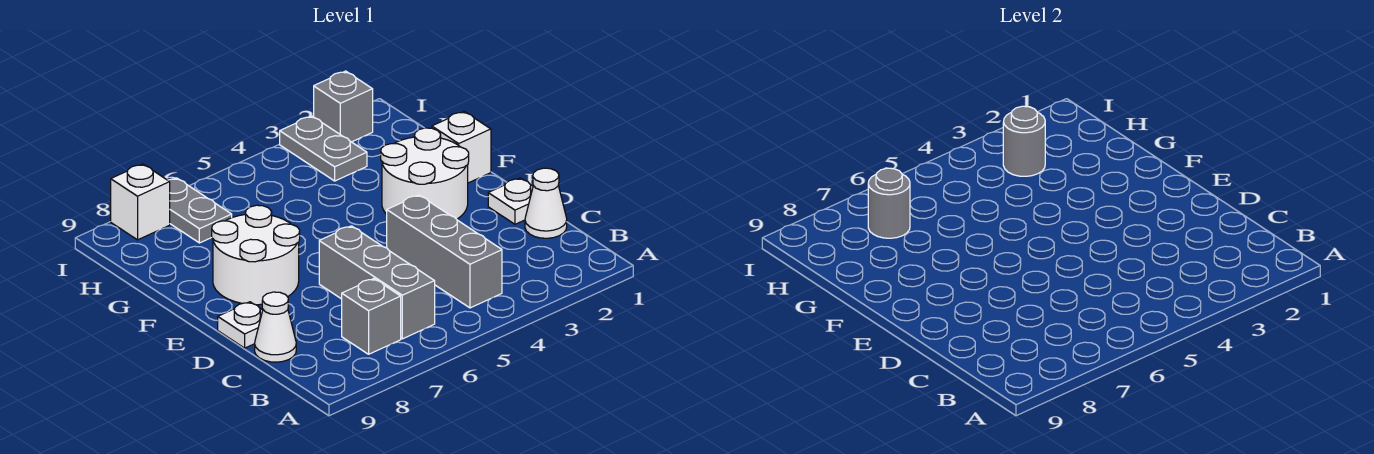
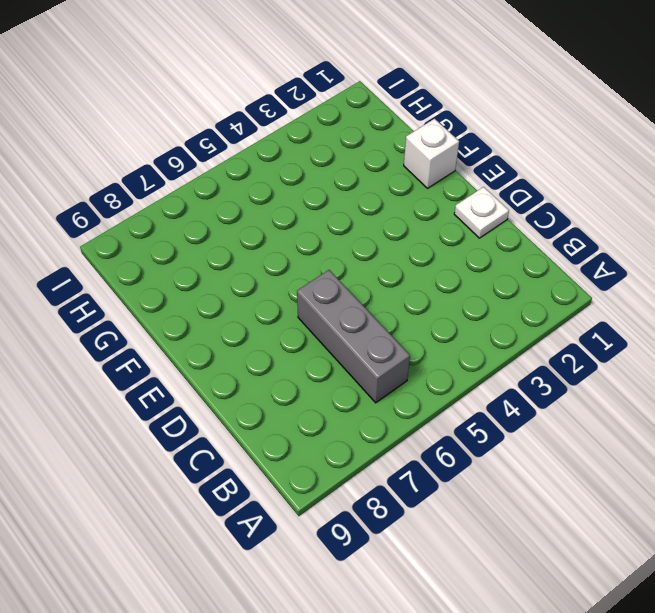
none -> grey 1x3 brick [387,195,502,308]
none -> grey 1x1 brick [342,279,401,354]
none -> white 1x1 cone [525,168,567,238]

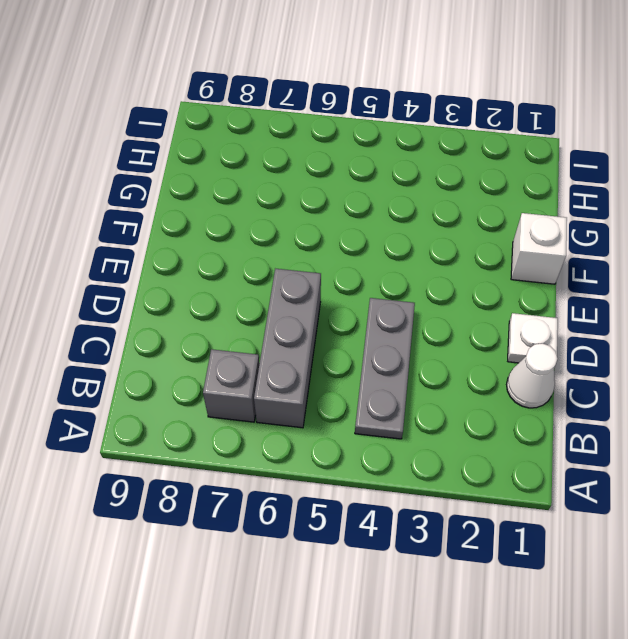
grey 1x3 plate [355,298,415,439] -> grey 1x3 brick [387,195,502,308]
none -> white 1x1 cone [255,292,296,362]
none -> white 1x1 plate [218,302,263,348]
none -> white 2x2 round brick [381,128,469,219]

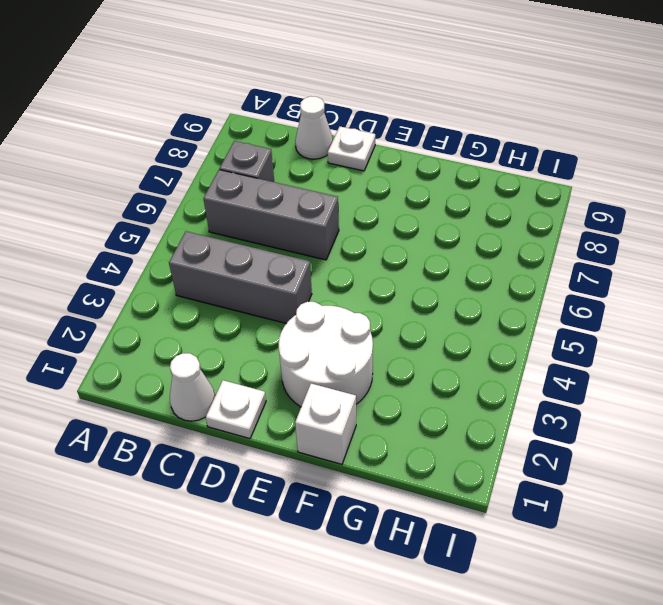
none -> white 2x2 round brick [212,205,300,305]
none -> grey 1x2 plate [280,116,367,181]
none -> grey 1x2 plate [168,178,232,243]

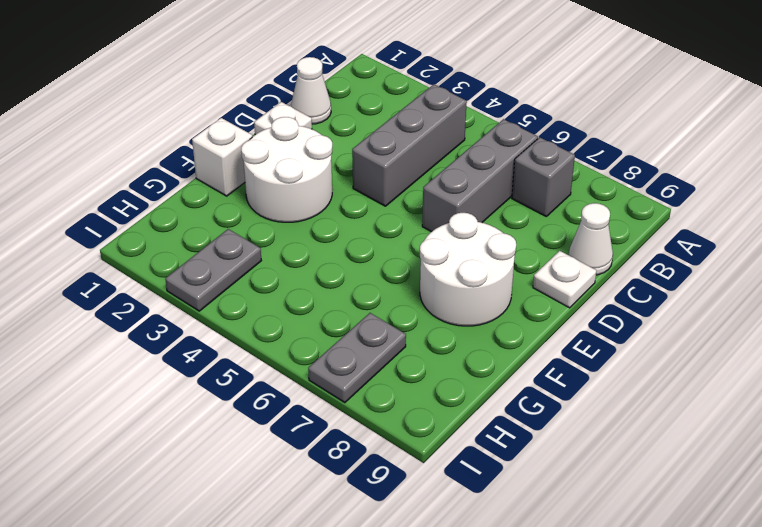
none -> grey 1x1 brick [314,71,373,142]
none -> white 1x1 brick [111,164,170,240]
none -> grey 1x1 round brick [1003,106,1045,176]

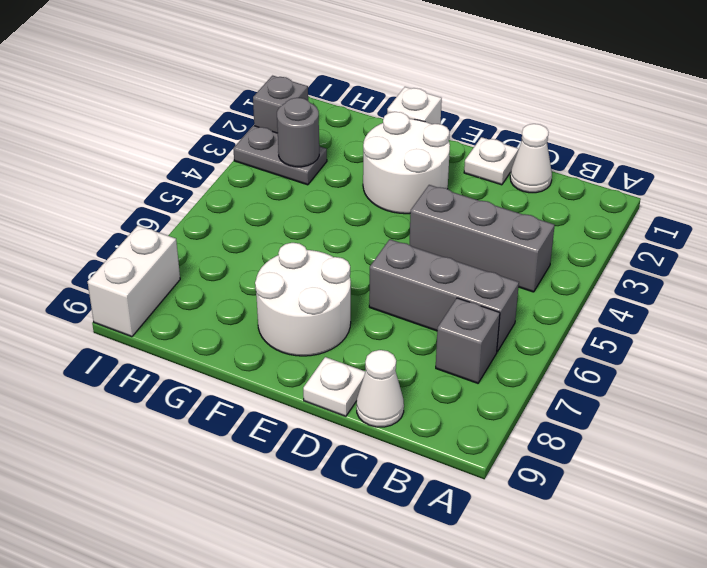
white 1x2 brick [88,226,180,337] -> white 1x1 brick [111,164,170,240]
none -> grey 1x2 plate [168,178,232,243]
none -> grey 1x1 round brick [868,168,910,238]

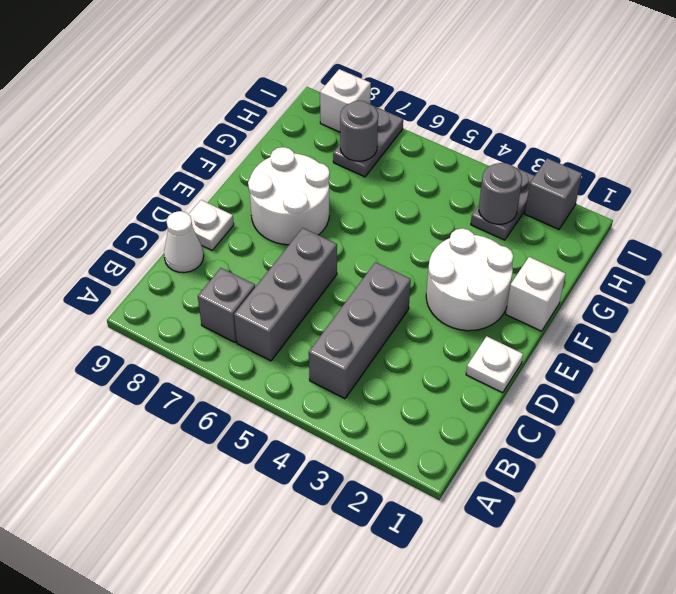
none -> white 1x1 cone [525,168,567,238]

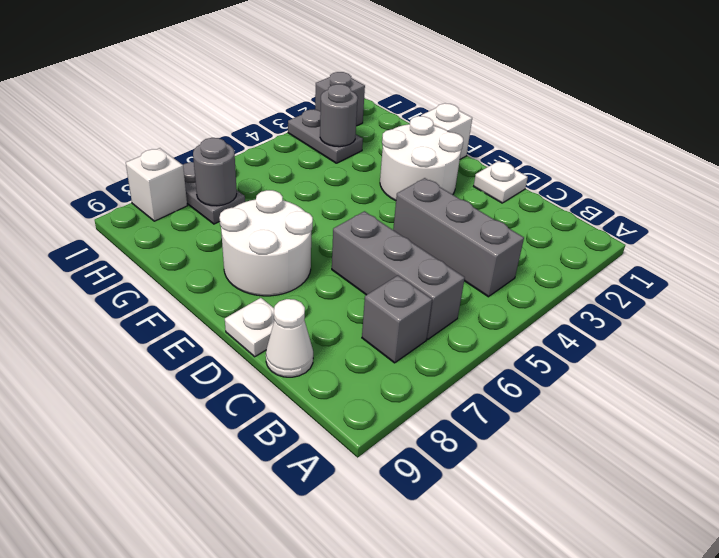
none -> white 1x1 cone [525,168,567,238]

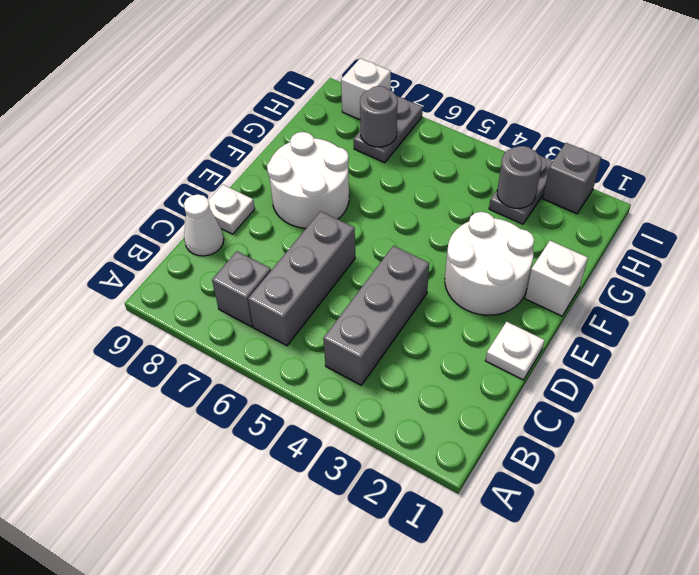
none -> white 1x1 cone [525,168,567,238]

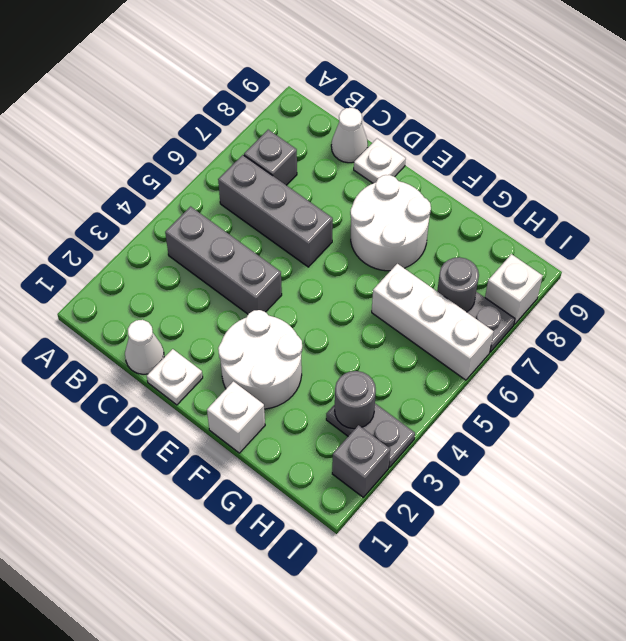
white 1x3 brick [372,264,494,380] -> none

